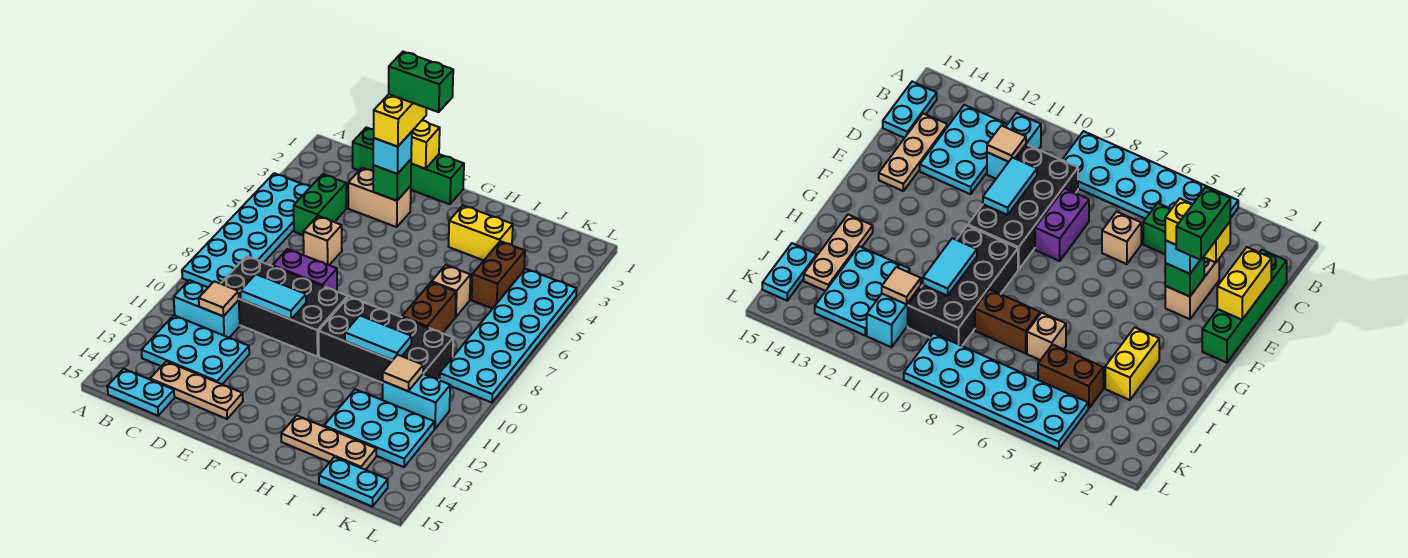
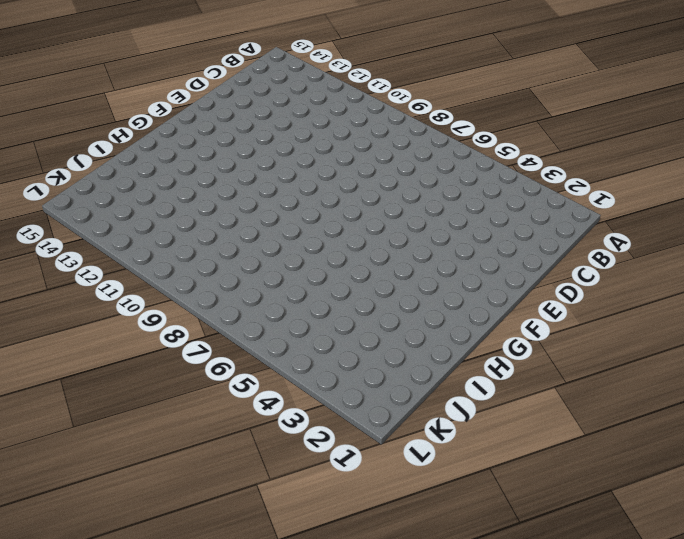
none -> cyan 2x6 plate [182,173,310,287]
none -> cyan 1x2 brick [174,280,240,338]
none -> cyan 2x3 plate [142,315,249,384]
none -> cyan 1x2 plate [107,369,174,416]

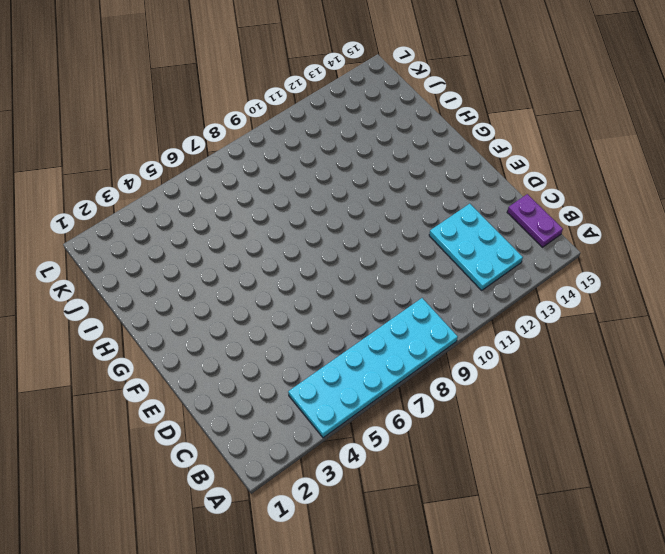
purple 1x2 plate [507,194,563,247] -> cyan 1x2 plate [107,369,174,416]
none -> cyan 1x2 brick [174,280,240,338]
none -> green 1x4 brick [353,127,464,204]
none -> green 1x2 brick [294,174,346,235]
none -> black 2x4 brick [221,256,348,357]

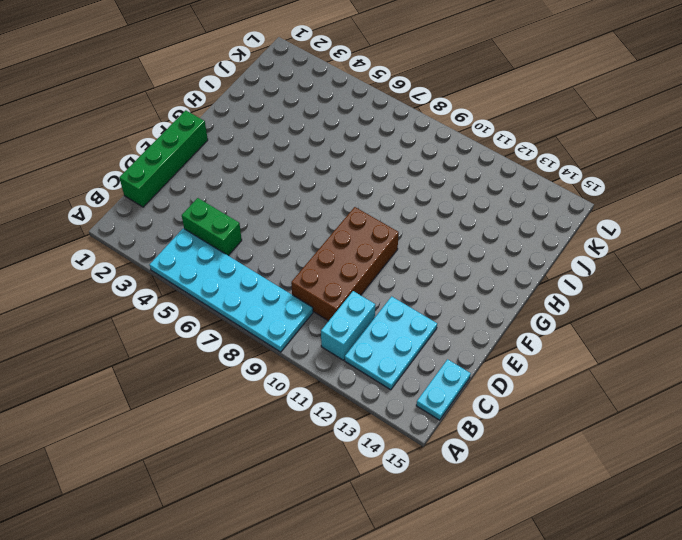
brown 2x4 brick [291,207,399,321] -> black 2x4 brick [221,256,348,357]
none -> tan 1x3 plate [150,361,243,419]
none -> tan 1x2 brick [348,168,411,227]
none -> tan 1x1 brick [303,216,342,265]
none -> purple 1x2 brick [273,249,337,291]

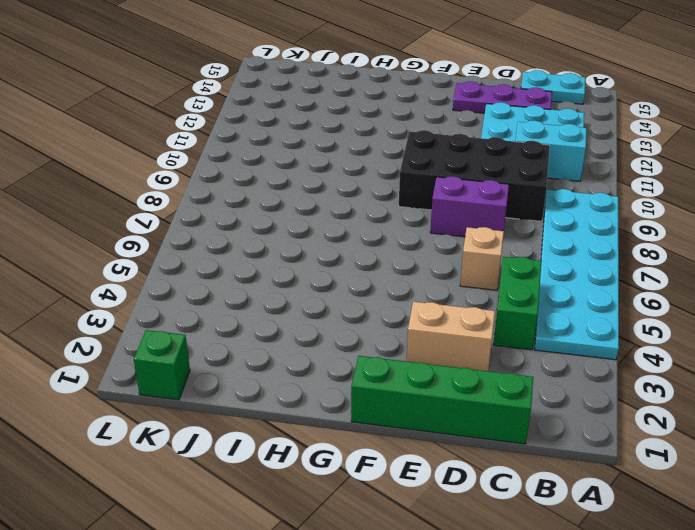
purple 1x3 plate [453,82,552,113] -> tan 1x3 plate [150,361,243,419]
green 1x1 brick [134,330,190,400] -> green 1x1 brick moved to [373,160,411,201]
none -> black 2x4 brick [319,297,453,383]
none -> yellow 1x2 brick [448,205,513,260]
none -> tan 1x3 plate [281,416,376,470]
none -> tan 1x1 brick [432,265,471,317]

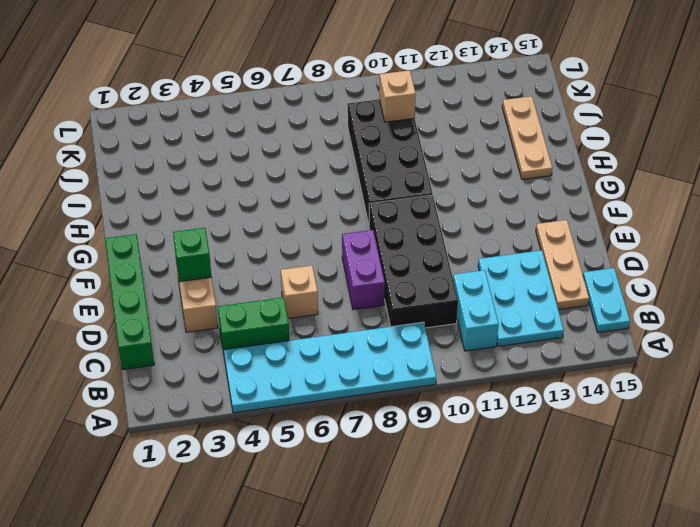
tan 1x1 brick [379,70,416,122] -> tan 1x1 brick moved to [432,265,471,317]
none -> yellow 1x2 brick [448,205,513,260]
none -> brown 1x2 brick [402,282,456,333]
none -> cyan 2x3 plate [324,389,435,467]
none -> brown 1x2 brick [472,241,525,309]

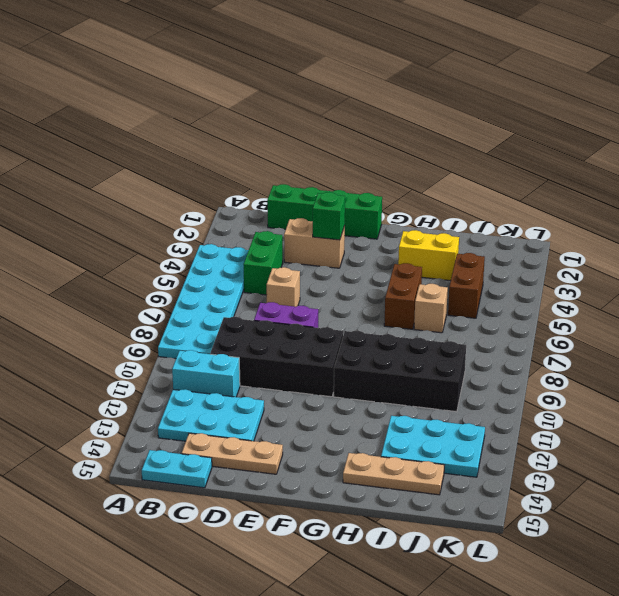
brown 1x2 brick [384,263,422,329] -> brown 1x2 brick moved to [402,282,456,333]
none -> cyan 1x2 brick [383,374,450,429]
none -> cyan 1x2 plate [319,457,388,507]
none -> cyan 2x6 plate [440,269,577,403]
none -> tan 1x1 tile [199,281,239,316]

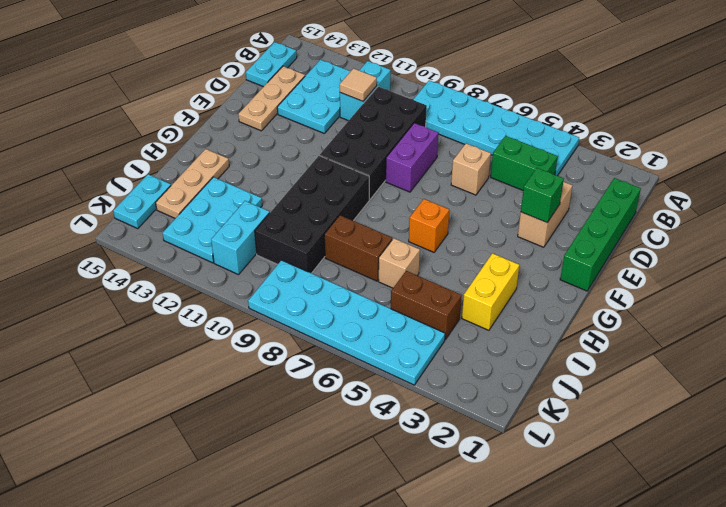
orange 1x1 brick [409,199,449,252] -> none
none -> yellow 1x2 brick [411,121,440,169]
none -> cyan 1x2 tile [241,274,306,319]
none -> cyan 1x2 tile [345,316,412,360]
none -> tan 1x1 tile [383,355,423,391]

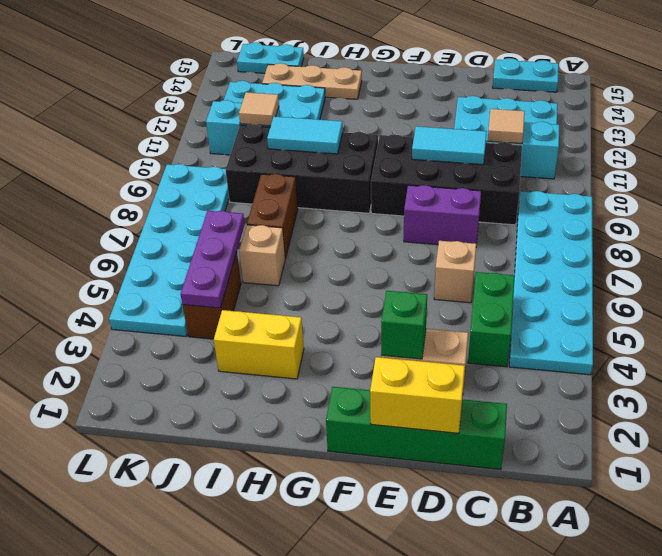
purple 1x3 plate [181,211,245,308] -> none
none -> tan 1x3 plate [150,361,243,419]
none -> cyan 1x1 brick [373,132,412,174]
none -> yellow 1x2 brick [374,94,426,147]
none -> green 1x2 brick [389,52,453,112]

